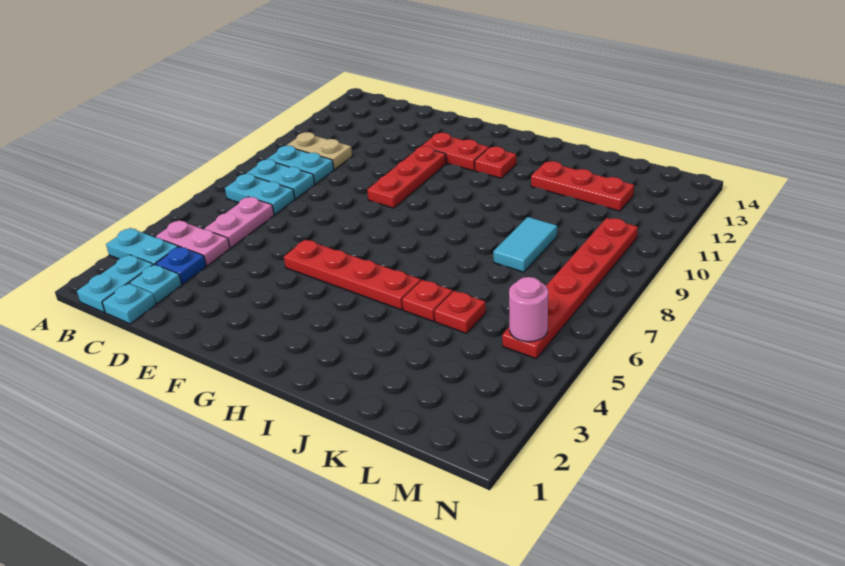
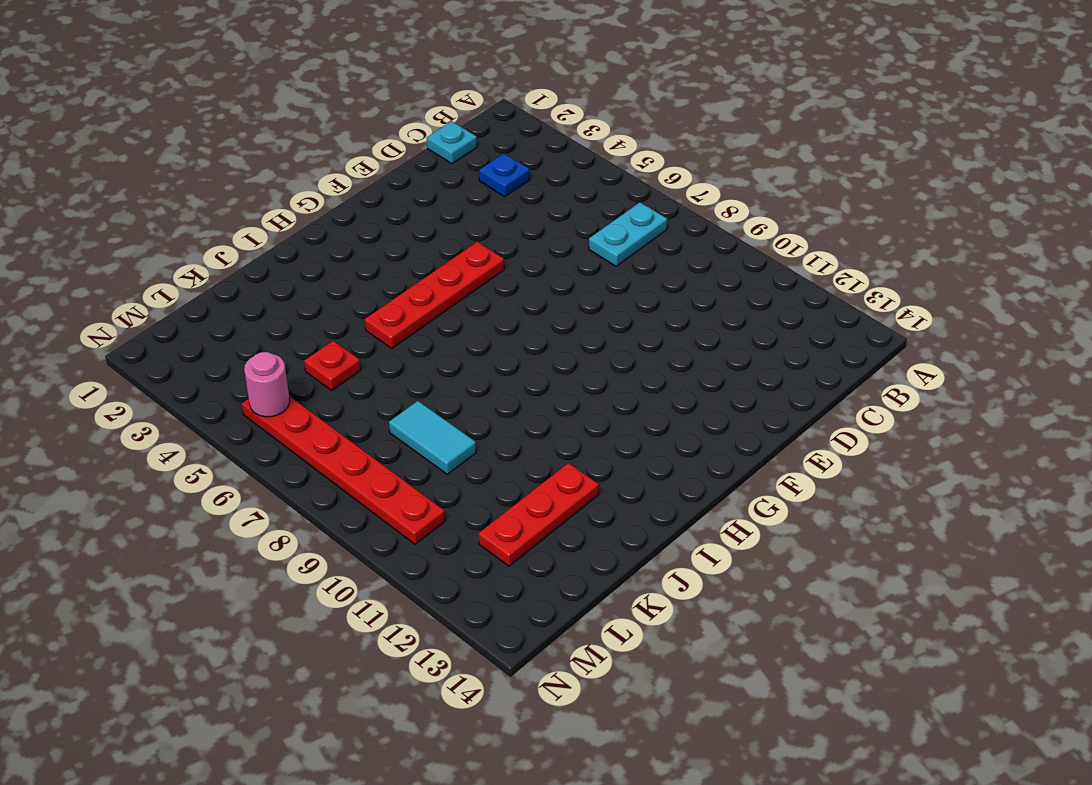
none -> cyan 1x2 plate [106,228,178,265]
none -> cyan 1x2 plate [77,255,153,313]
none -> pink 1x2 plate [156,220,230,266]

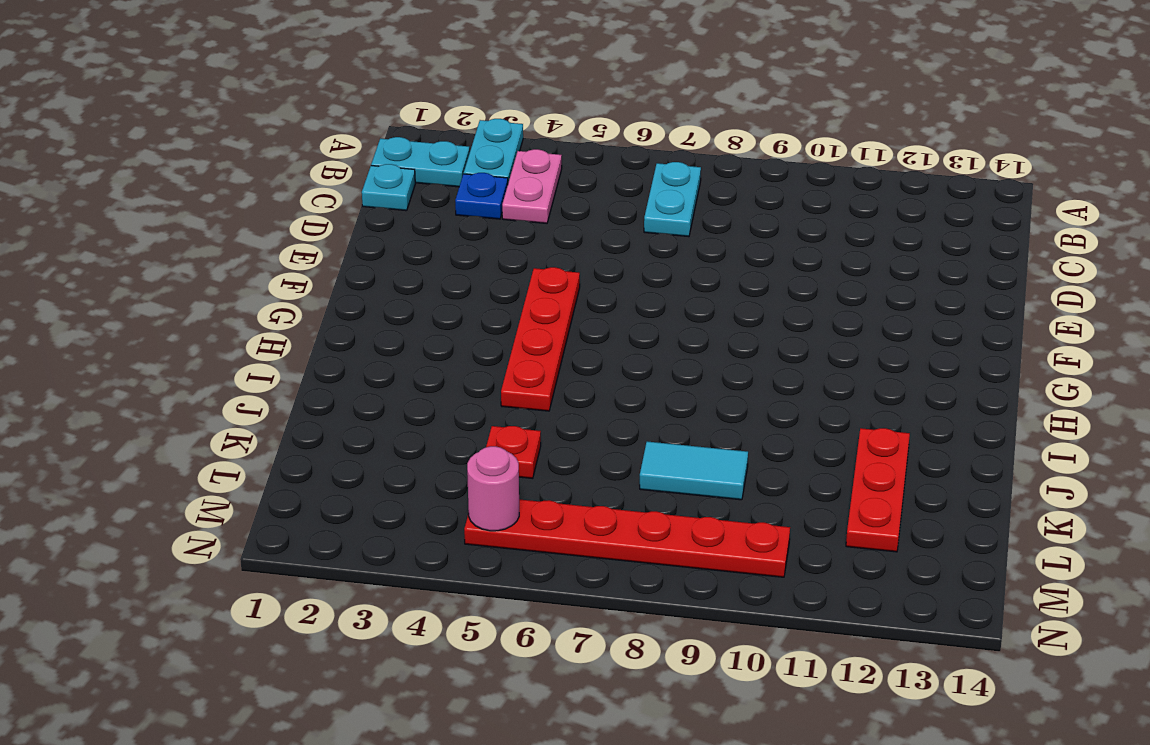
none -> cyan 1x2 plate [246,159,315,199]
none -> cyan 1x2 plate [267,146,334,184]
none -> tan 1x2 plate [286,132,352,169]

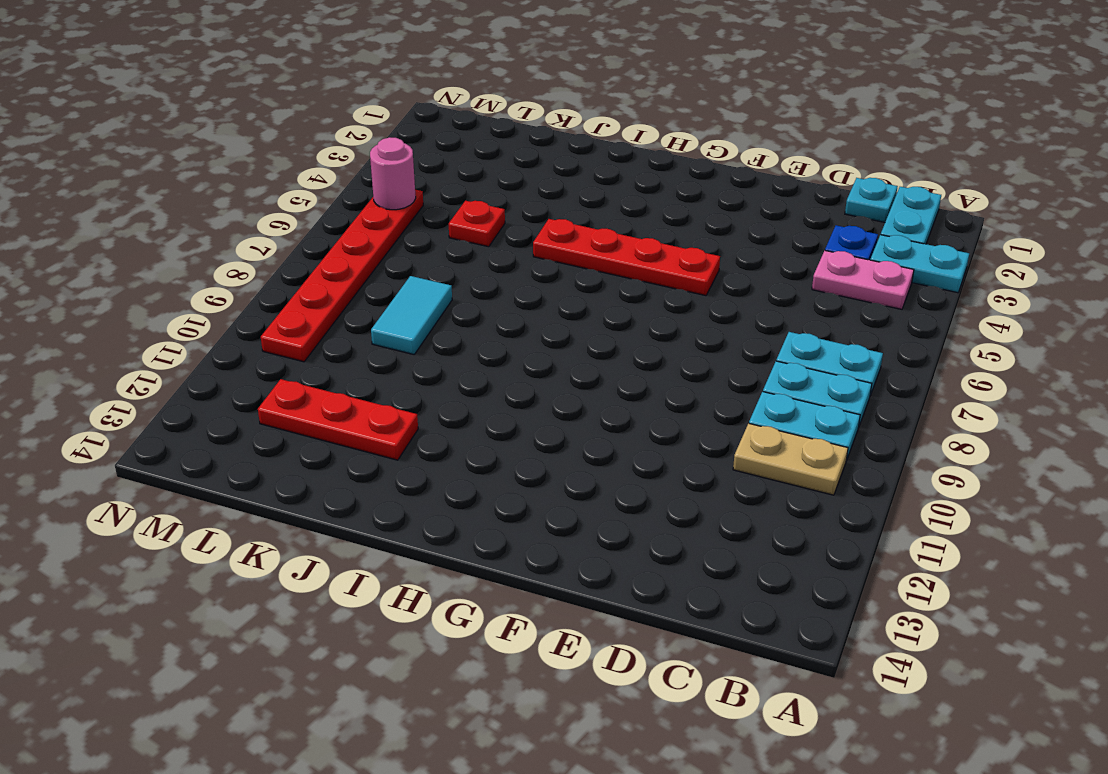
none -> cyan 1x1 plate [130,264,182,304]
none -> pink 1x2 plate [204,197,274,248]
none -> red 1x3 plate [367,146,446,208]

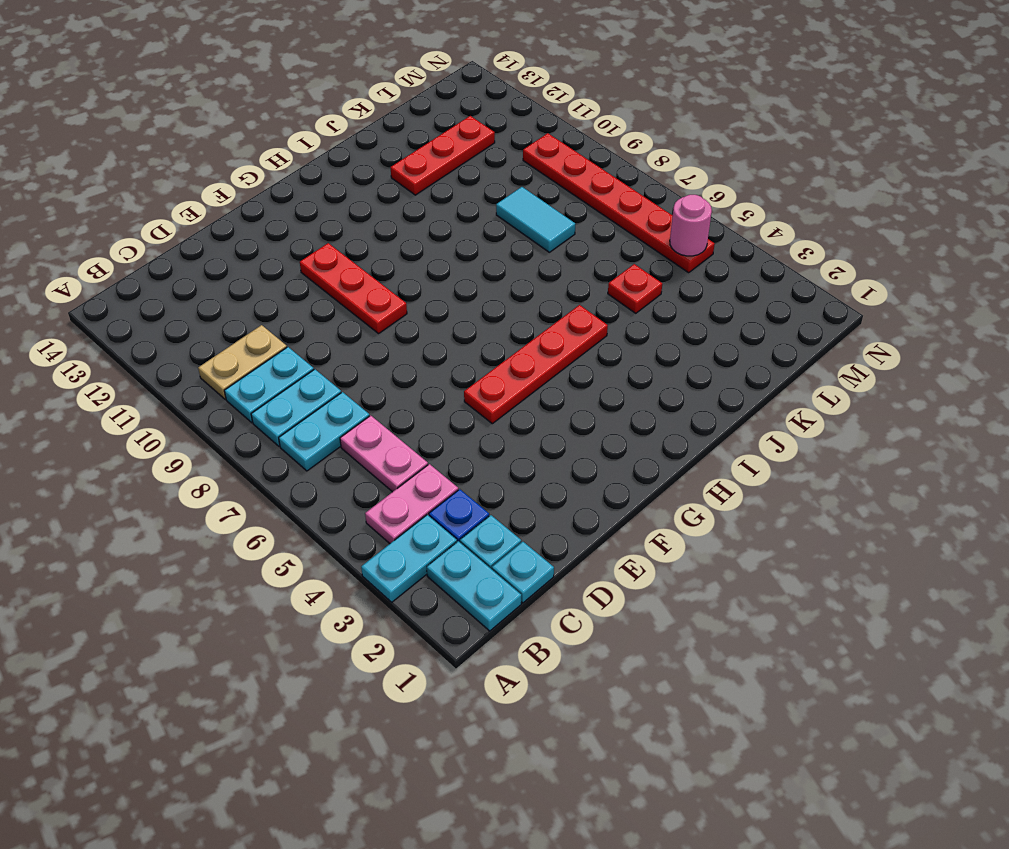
none -> red 1x2 plate [421,133,489,171]
none -> red 1x1 plate [475,147,516,178]
none -> red 1x1 plate [402,280,453,321]

